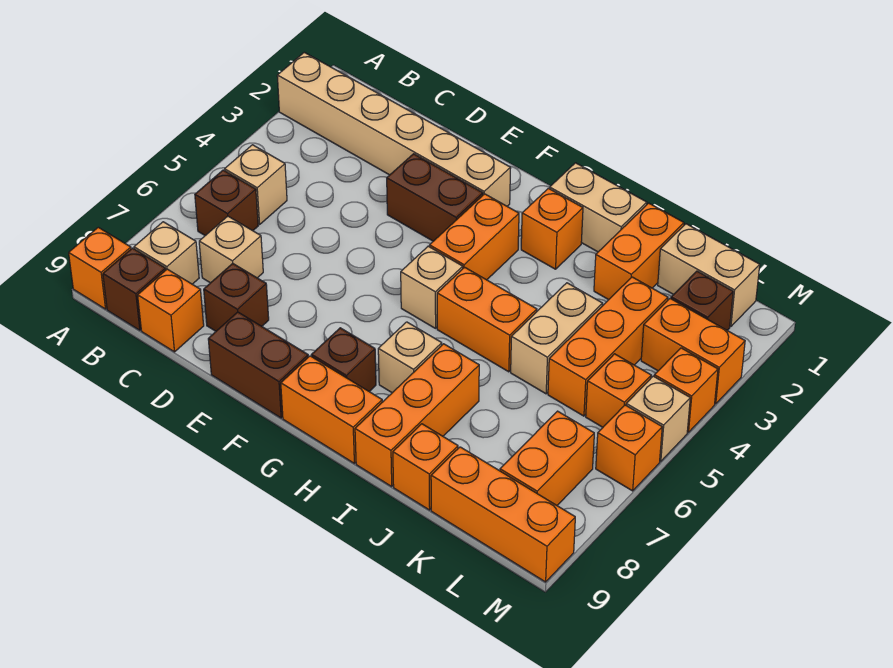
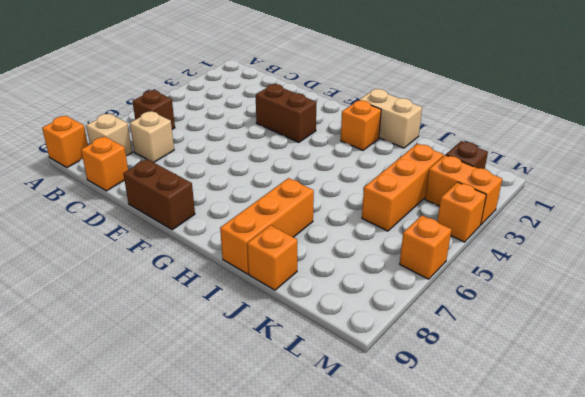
none -> tan 1x6 brick [277,52,511,206]
none -> tan 1x1 brick [225,145,287,225]
none -> brown 1x1 brick [103,248,166,330]
none -> brown 1x1 brick [204,263,269,331]

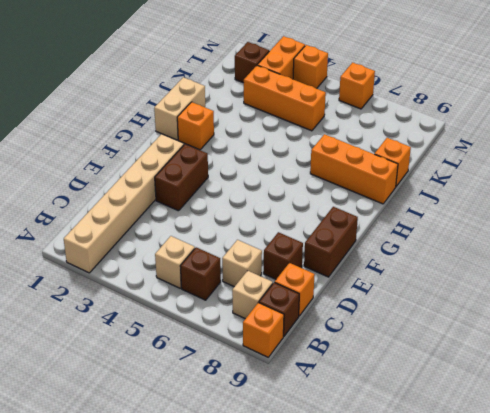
none -> orange 1x2 brick [430,194,519,280]
none -> tan 1x1 brick [401,246,463,328]
none -> brown 1x1 brick [312,328,376,392]
none -> orange 1x2 brick [281,356,382,463]

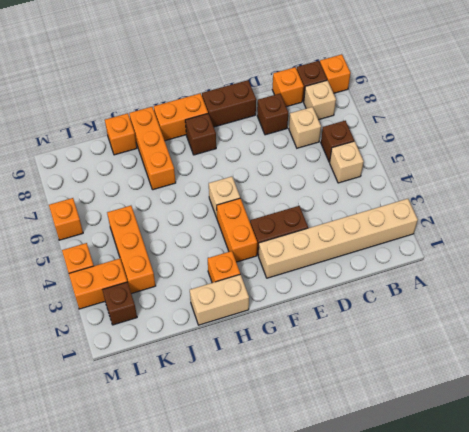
none -> orange 1x2 brick [437,267,537,372]
none -> tan 1x1 brick [378,322,442,393]
none -> orange 1x2 brick [594,203,684,300]
none -> tan 1x2 brick [511,283,603,394]

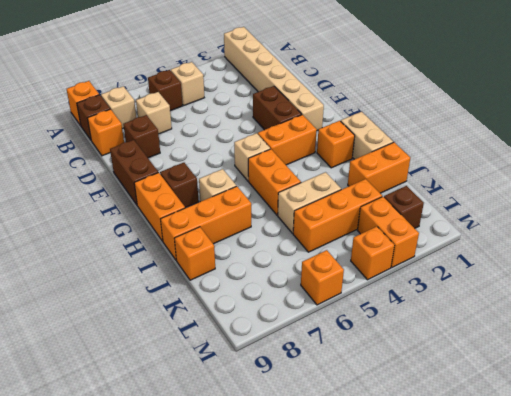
none -> tan 1x2 brick [658,224,760,327]
none -> orange 1x3 brick [431,447,575,582]
none -> orange 1x1 brick [586,354,651,427]
none -> orange 1x2 brick [500,411,594,505]

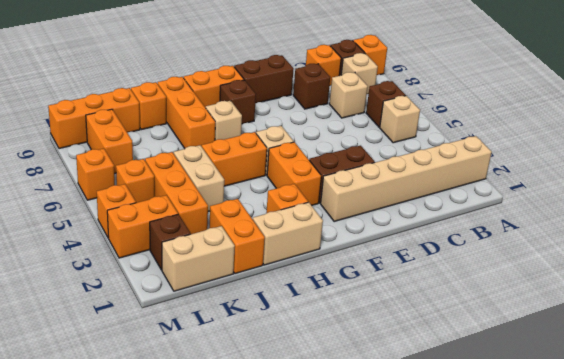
none -> tan 1x1 brick [626,376,690,461]

